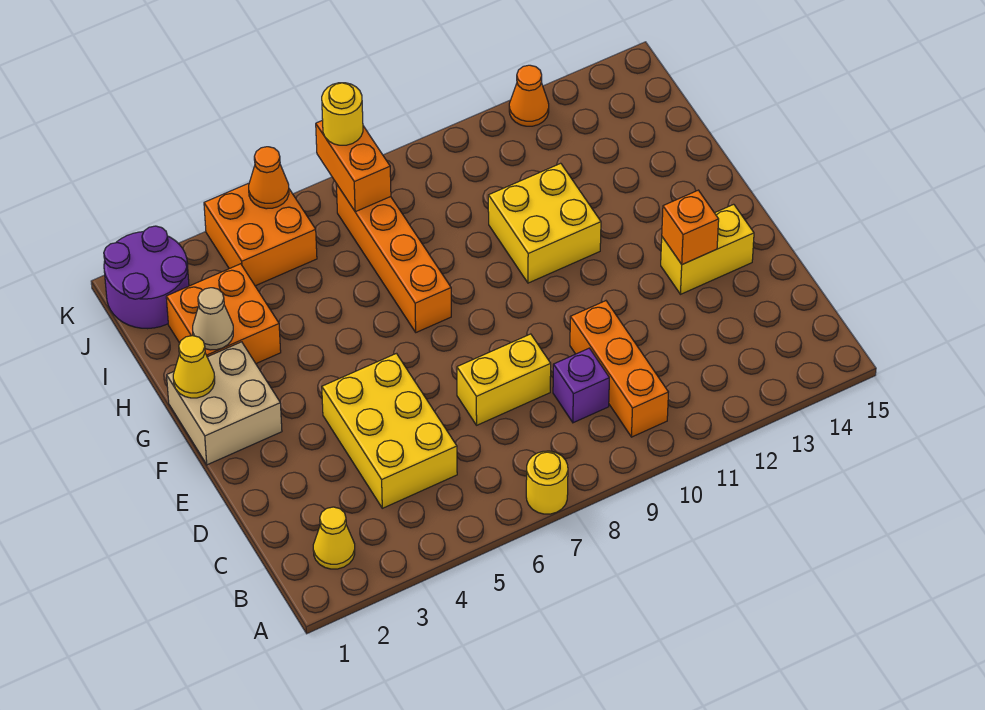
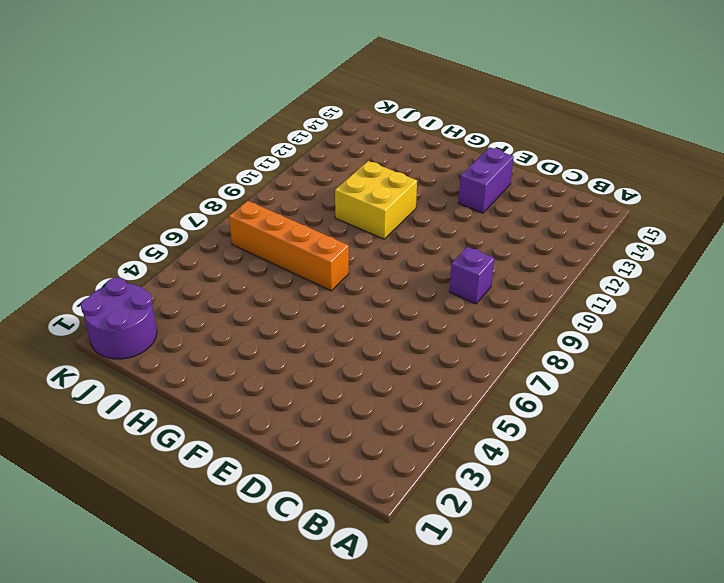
purple 1x2 brick [458,147,514,213] -> yellow 1x2 brick [661,204,754,294]
none -> yellow 1x1 round brick [526,451,568,514]
none -> yellow 1x1 cone [313,507,355,569]
none -> orange 1x3 brick [570,301,668,437]

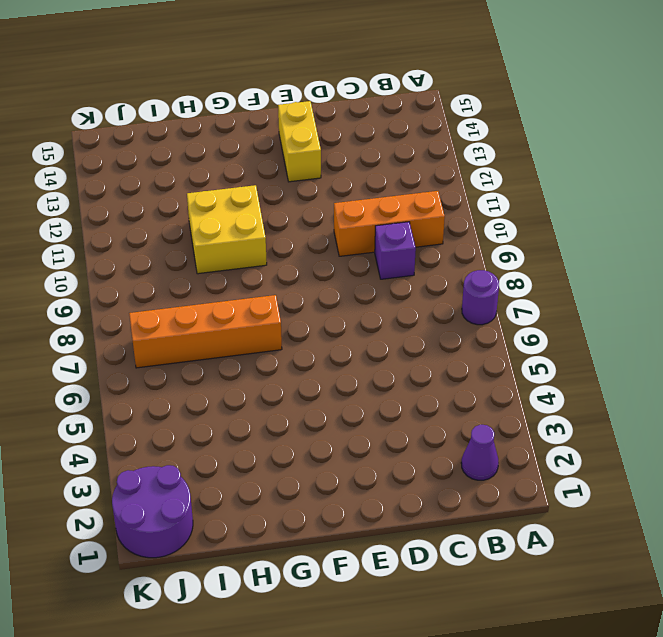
purple 1x1 round brick [462,270,499,325] -> yellow 1x1 round brick [526,451,568,514]
purple 1x1 cone [461,425,499,480] -> yellow 1x1 cone [313,507,355,569]
none -> yellow 2x3 brick [322,353,457,508]
none -> yellow 1x2 brick [457,334,551,425]
none -> tan 2x2 brick [167,342,282,465]

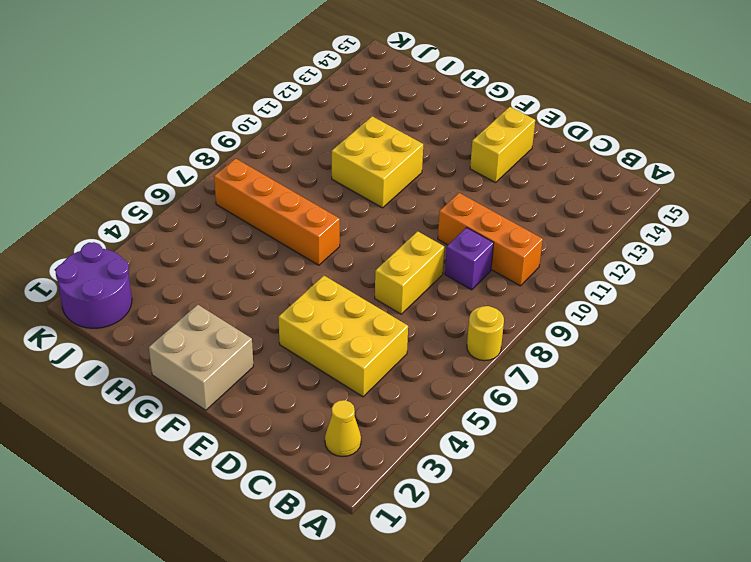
none -> orange 2x2 brick [166,264,281,363]
none -> orange 2x2 brick [204,183,317,286]
none -> orange 1x1 cone [509,65,549,126]

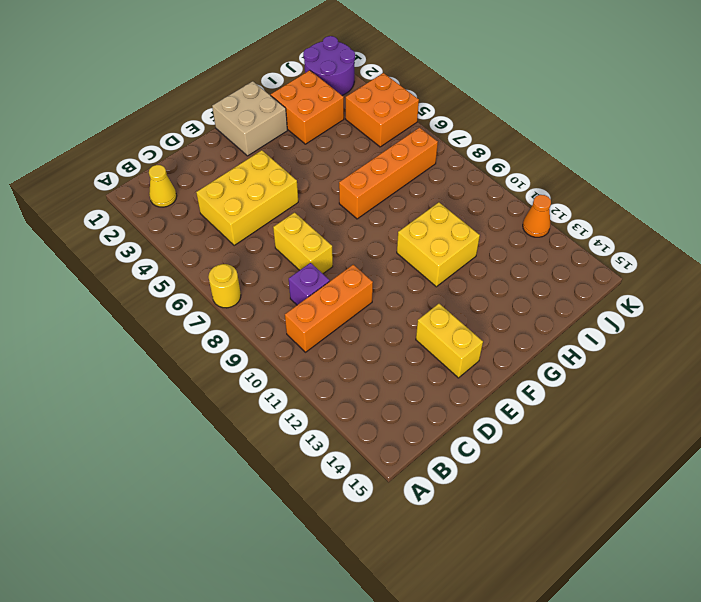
none -> orange 1x1 brick [662,190,719,265]
none -> yellow 1x1 cone [173,336,215,398]
none -> tan 1x1 cone [193,288,233,350]

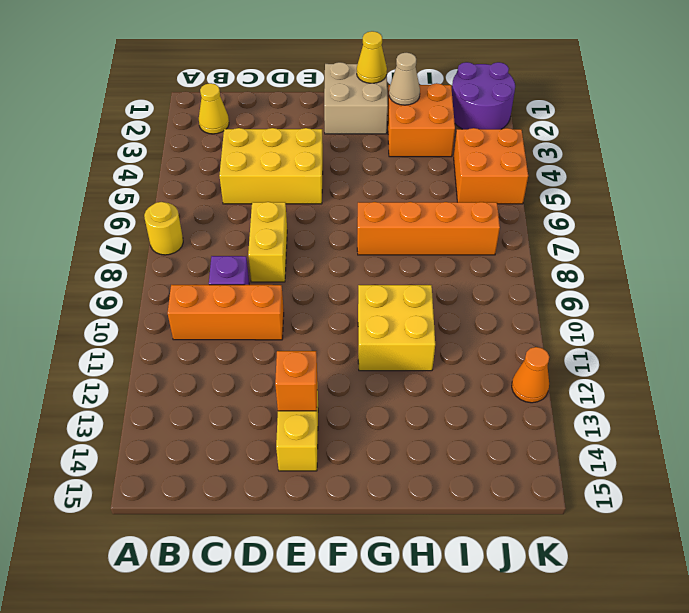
none -> orange 1x2 brick [316,120,391,212]
none -> orange 1x1 cone [249,147,289,209]
none -> yellow 1x1 round brick [322,83,363,145]

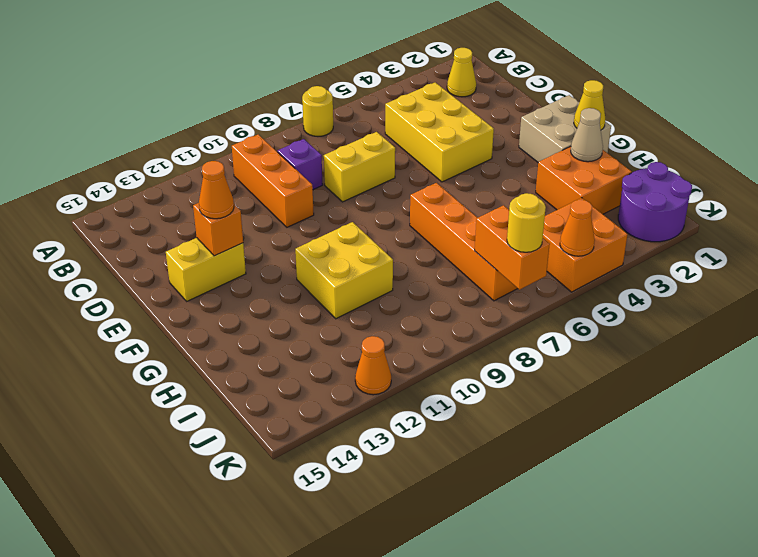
orange 1x1 cone [199,161,234,219] -> none

